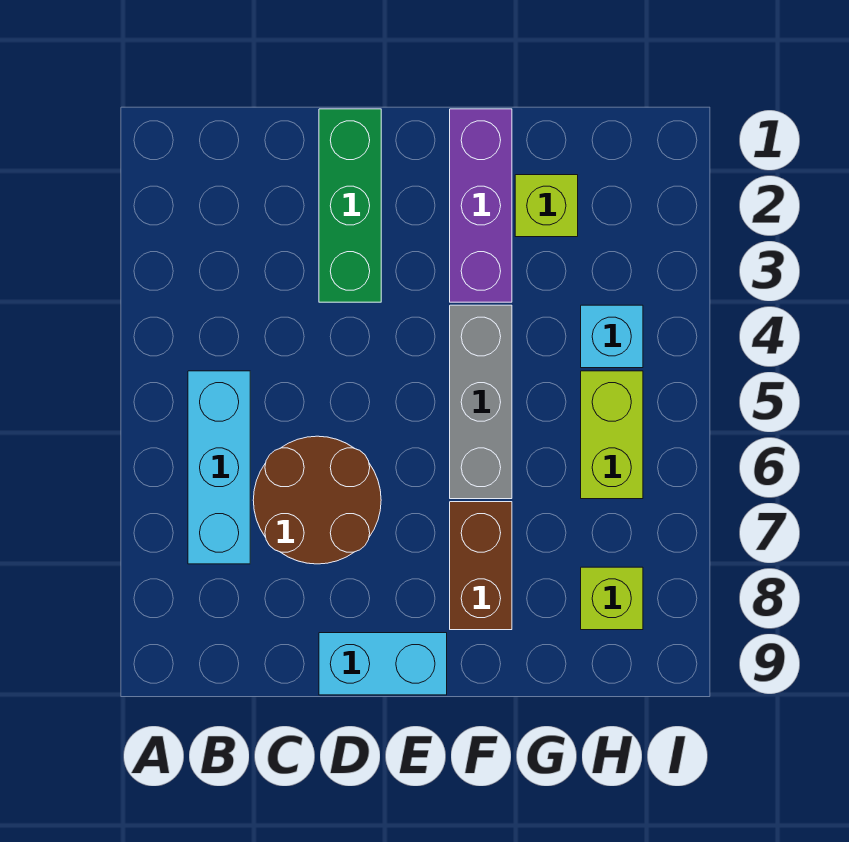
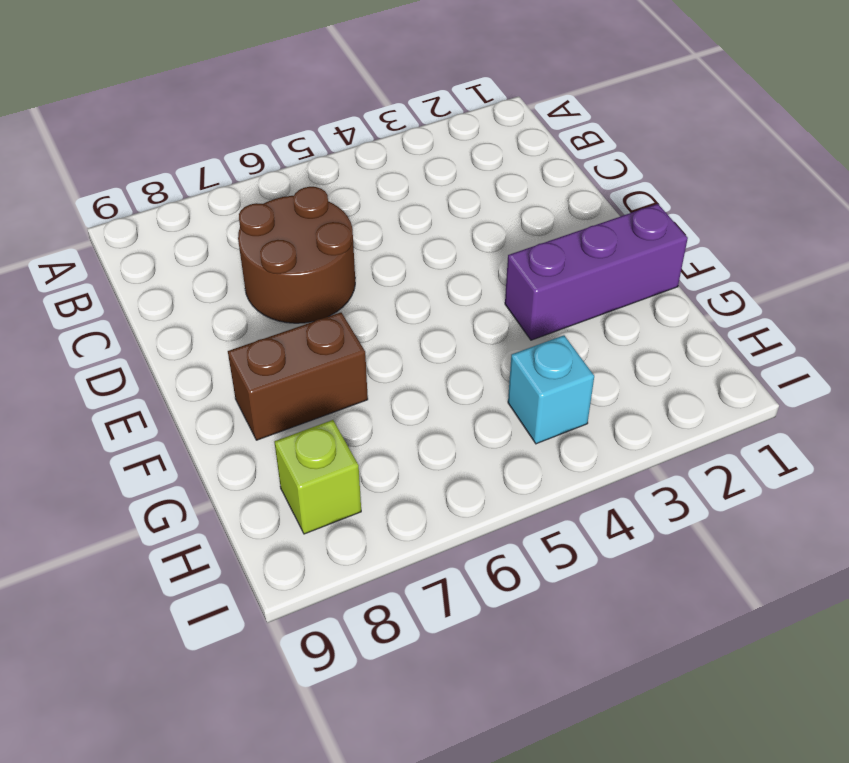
none -> cyan 1x3 brick [188,371,250,564]
none -> green 1x3 brick [319,109,381,302]

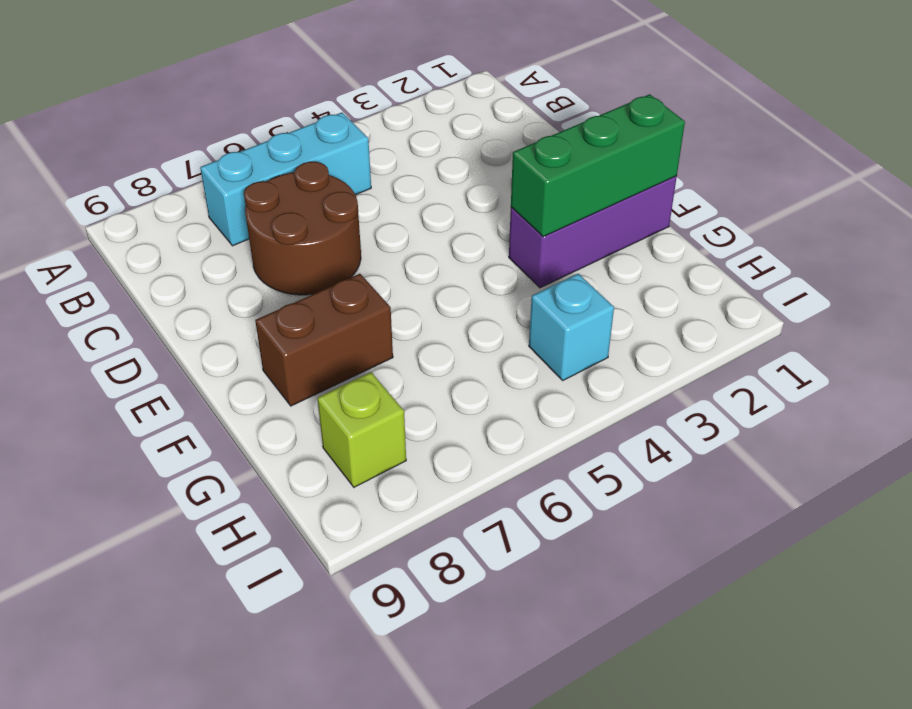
green 1x3 brick [511,94,685,237] -> green 1x3 brick moved to [319,109,381,302]
none -> cyan 1x2 brick [319,633,447,695]
none -> grey 1x3 brick [450,305,512,499]

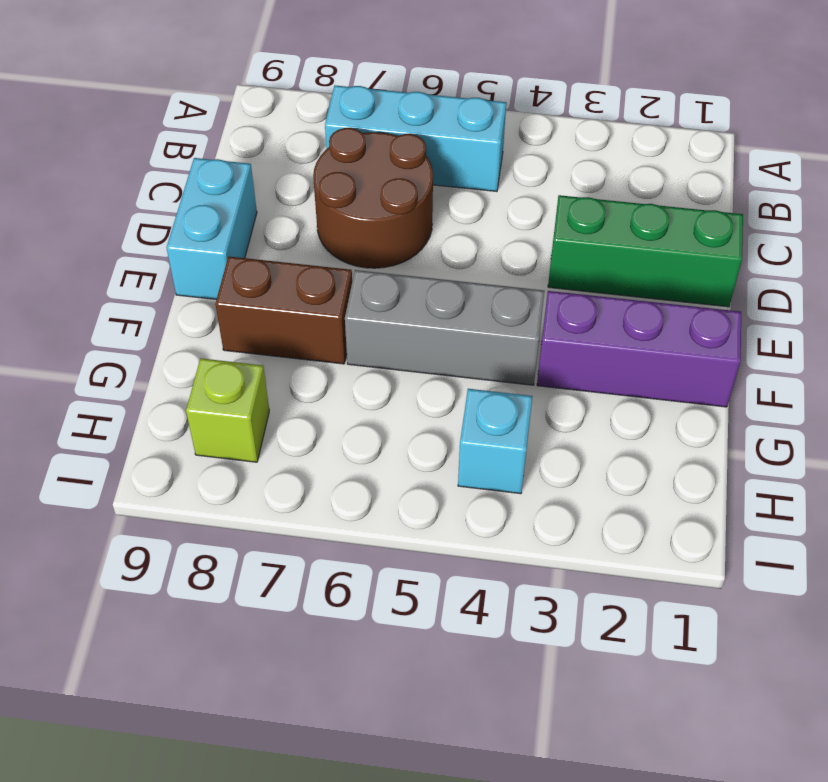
none -> lime 1x1 brick [515,175,578,237]
none -> lime 1x2 brick [581,371,643,499]

